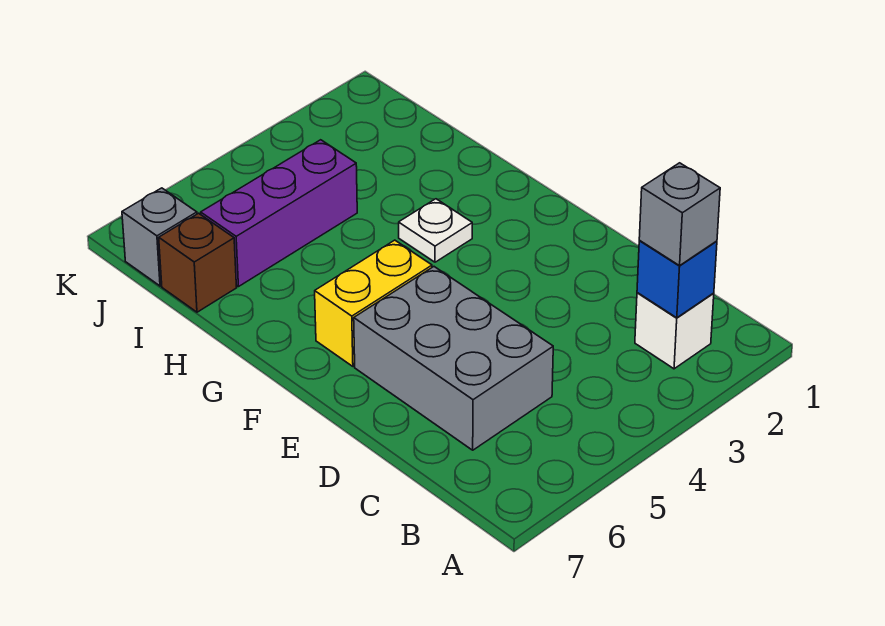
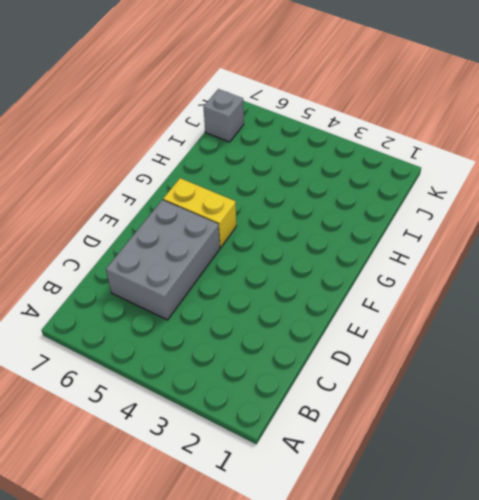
none -> white 1x1 brick [635,293,714,369]
none -> white 1x1 plate [399,199,472,262]

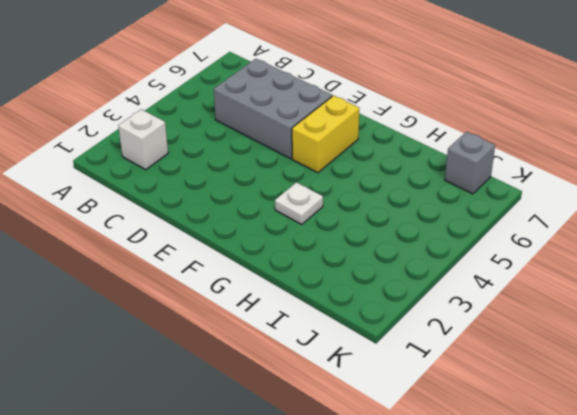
none -> purple 1x3 brick [201,140,357,287]
none -> brown 1x1 brick [159,213,237,312]

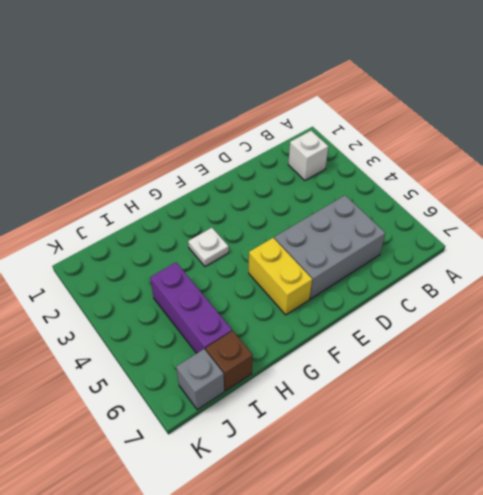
none -> blue 1x1 brick [637,241,717,318]
none -> grey 1x1 brick [639,163,720,266]

